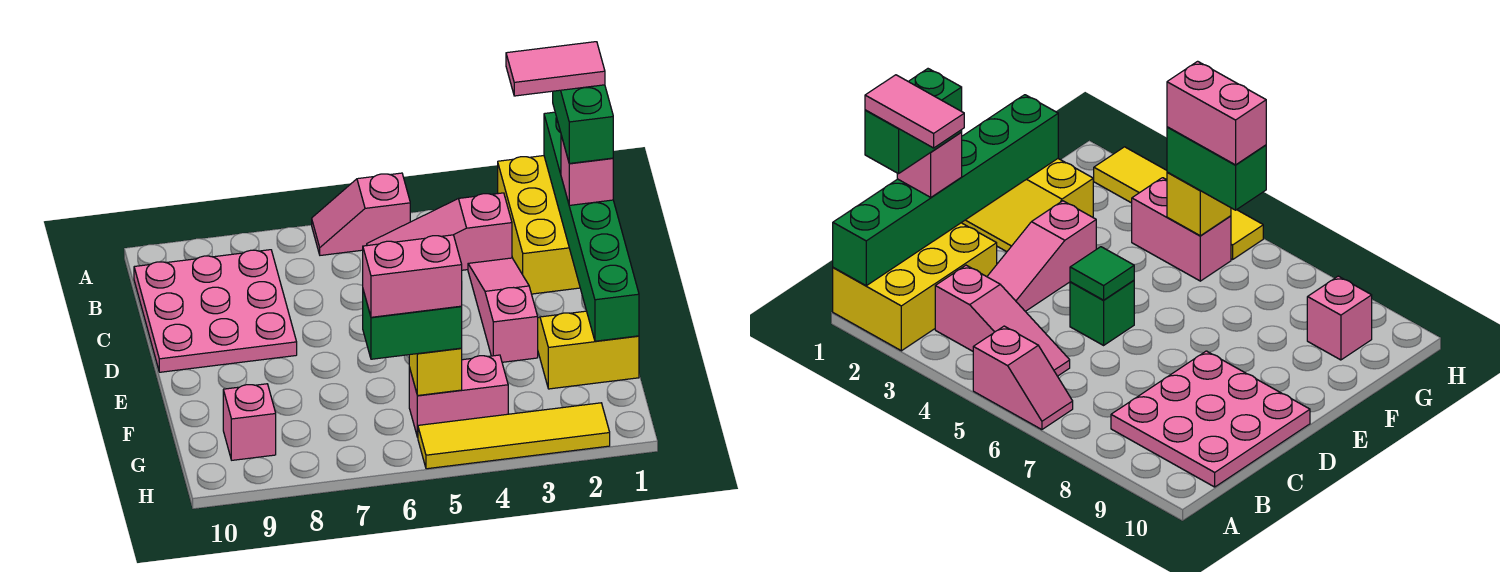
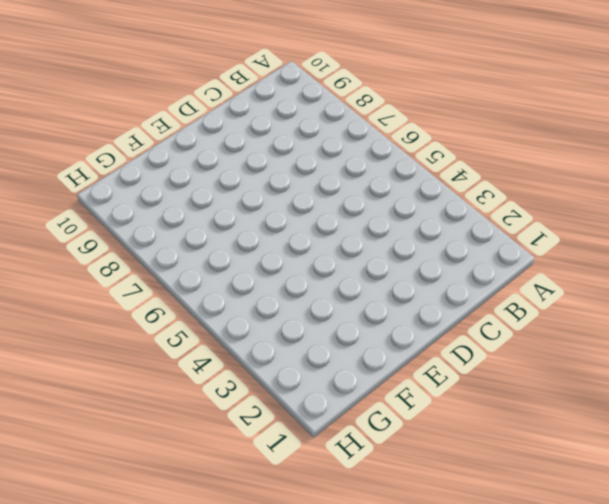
none -> yellow 2x3 brick [498,156,580,294]
none -> pink 1x2 slope [312,173,410,255]
none -> pink 1x3 slope [367,193,512,270]

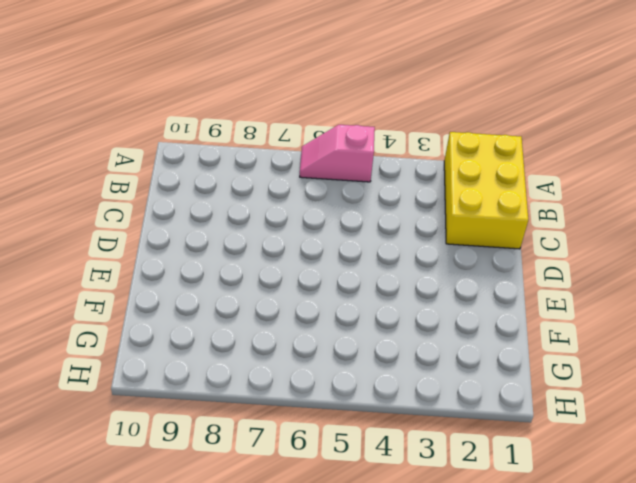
none -> pink 1x3 slope [367,193,512,270]
none -> pink 3x3 plate [134,250,297,372]
none -> pink 1x3 slope [468,258,538,362]

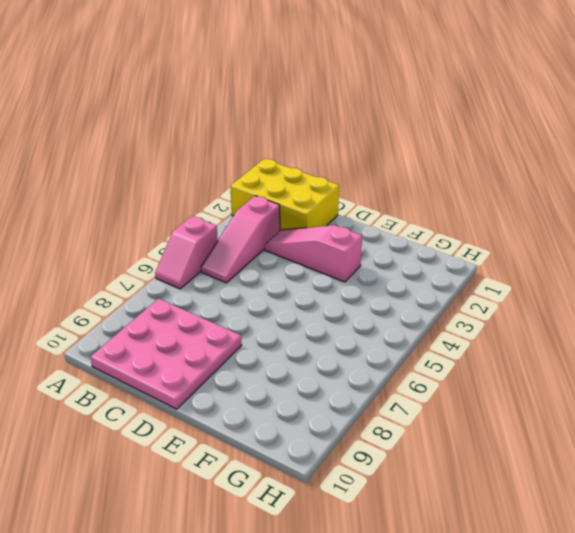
none -> green 1x1 brick [1070,280,1134,345]
none -> yellow 2x2 slope [538,311,639,389]
none -> pink 1x2 brick [409,355,508,437]

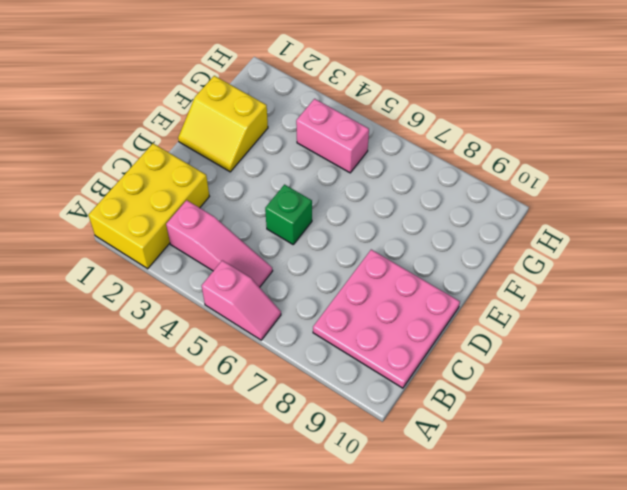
none -> pink 1x3 slope [468,258,538,362]
none -> pink 1x1 brick [223,384,276,460]
none -> yellow 1x4 tile [418,403,610,469]

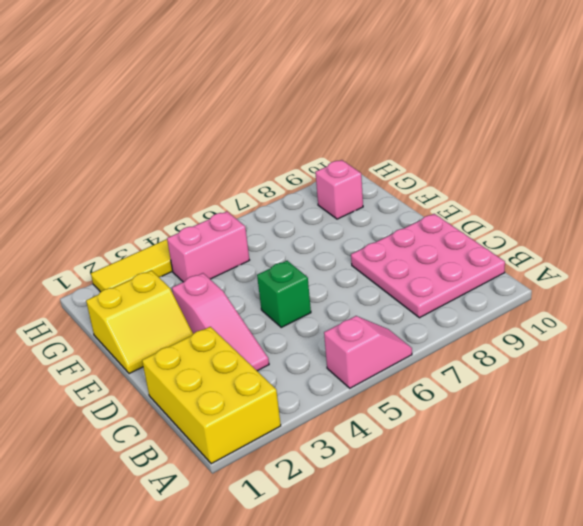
none -> pink 1x3 slope [367,193,512,270]
none -> green 1x6 brick [544,112,639,341]
none -> green 1x1 tile [1070,247,1134,300]

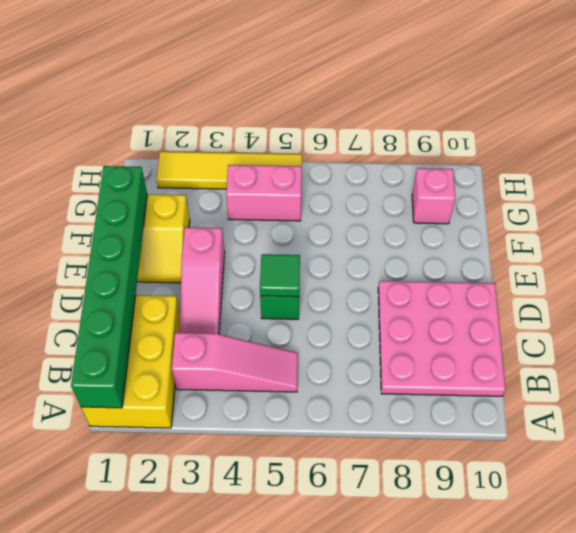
none -> pink 1x2 slope [312,173,410,255]
none -> yellow 1x1 brick [409,348,462,396]
none -> pink 1x1 brick [561,136,613,205]

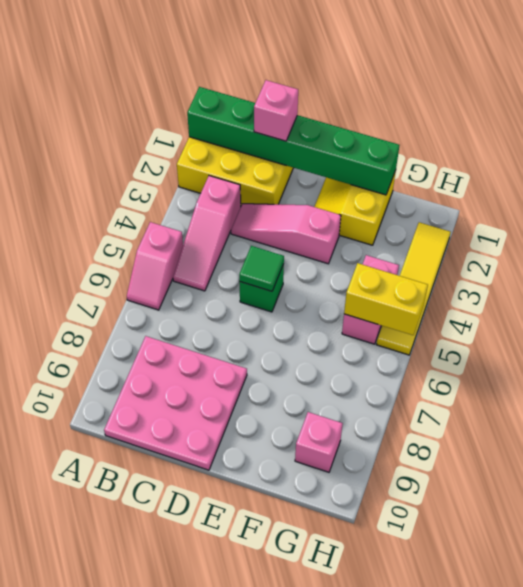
yellow 1x2 brick [344,263,428,335] -> yellow 1x1 brick [409,348,462,396]
none -> green 1x2 brick [363,290,462,359]
none -> green 1x2 brick [553,85,613,163]
none -> pink 1x2 brick [363,235,462,317]

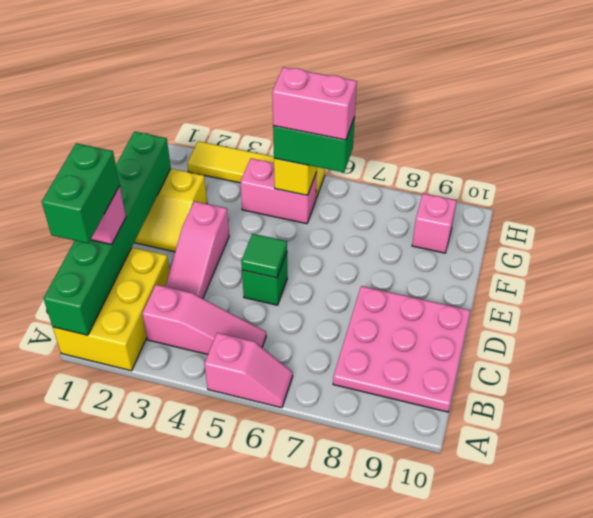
none -> pink 1x2 tile [506,42,605,96]

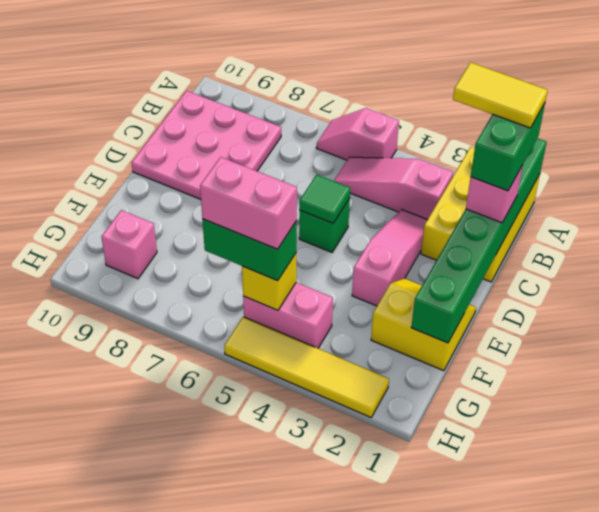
yellow 1x2 tile [453,62,548,128] -> pink 1x2 tile [506,42,605,96]

